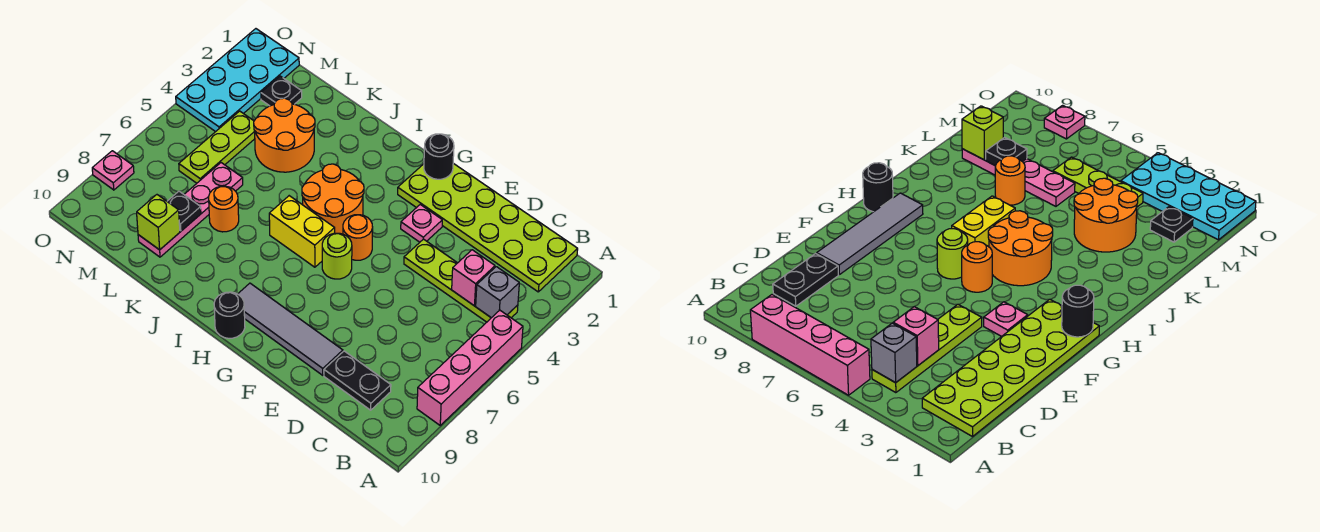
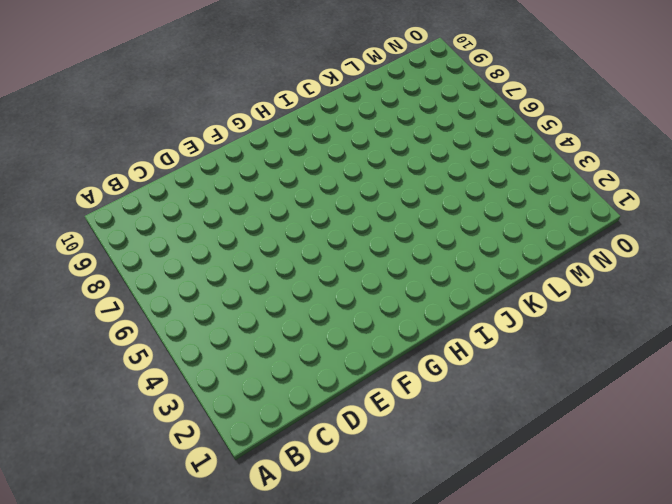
none -> pink 1x4 brick [417,310,523,425]
none -> lime 2x6 plate [398,163,578,292]
none -> lime 1x4 plate [404,239,518,322]

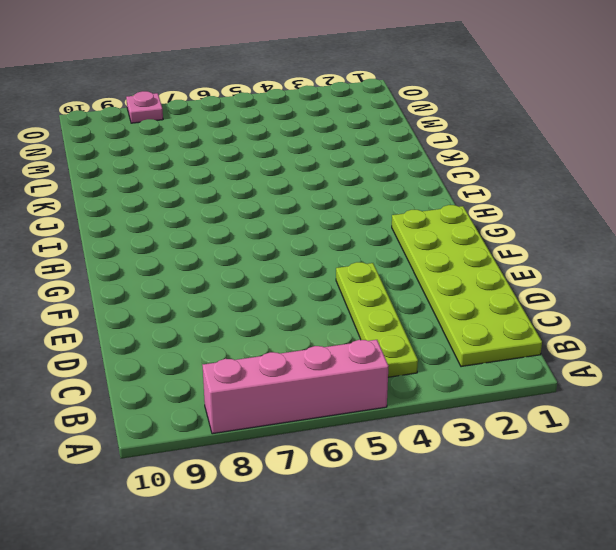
none -> black 1x2 plate [324,351,391,410]
none -> grey 1x4 tile [238,283,343,375]
none -> pink 1x1 plate [401,205,442,242]

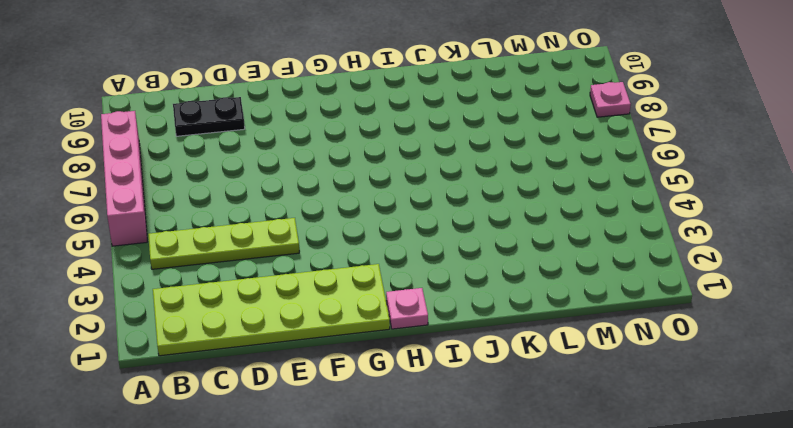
pink 1x1 plate [386,288,428,329] -> pink 1x1 plate moved to [401,205,442,242]
none -> grey 1x4 tile [238,283,343,375]
none -> orange 1x1 round brick [343,215,373,260]
none -> lime 1x1 round brick [322,233,352,279]

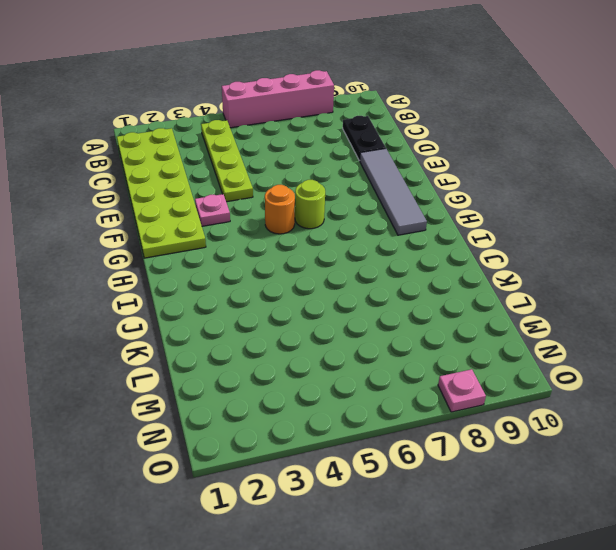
none -> orange 2x2 round brick [302,164,364,234]
none -> yellow 1x2 brick [269,196,335,267]
none -> black 1x1 round brick [214,292,245,338]

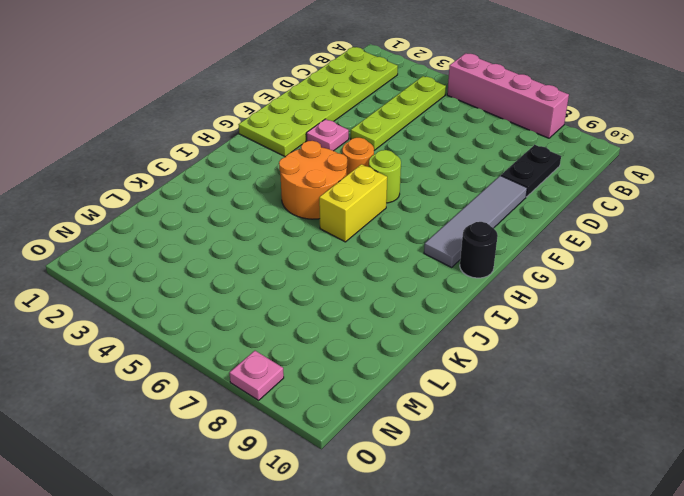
none -> orange 2x2 round brick [254,98,315,172]
none -> orange 1x1 round brick [209,186,239,232]
none -> pink 1x4 plate [138,163,243,257]

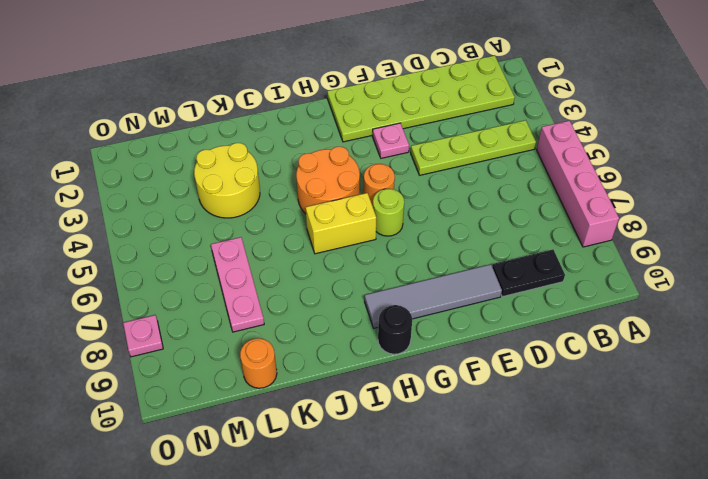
yellow 2x2 round brick [194,143,260,218] -> orange 2x2 round brick [254,98,315,172]
pink 1x3 plate [211,237,264,332] -> pink 1x4 plate [138,163,243,257]
orange 1x1 round brick [240,338,277,388] -> orange 1x1 round brick moved to [209,186,239,232]
none -> black 1x1 plate [261,76,302,106]
none -> lime 1x3 plate [179,111,255,183]
none -> cyan 2x4 plate [176,29,299,132]

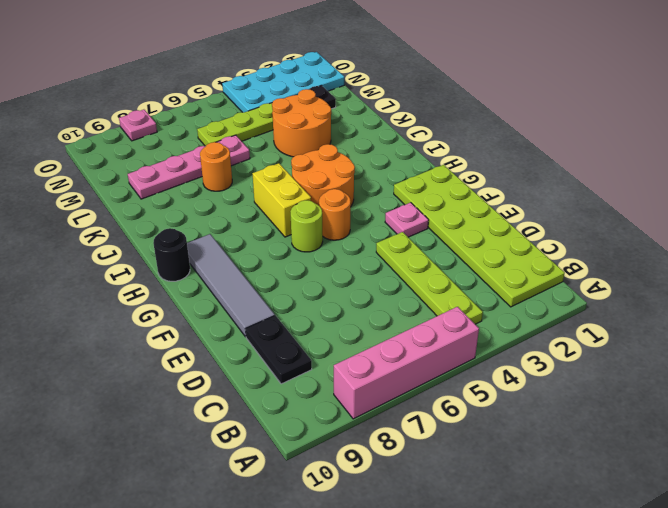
none -> grey 1x1 brick [476,267,519,318]
none -> pink 1x1 brick [452,250,495,306]
none -> black 1x1 round brick [424,134,454,179]

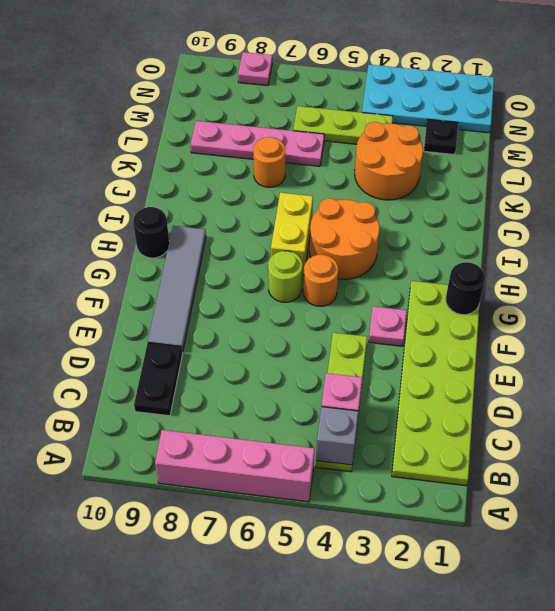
none -> black 1x1 plate [167,191,201,231]
none -> lime 1x1 brick [137,195,180,250]

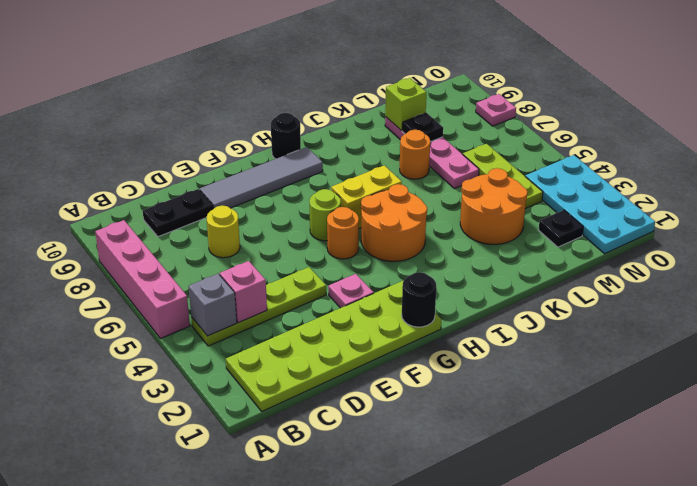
yellow 1x1 round brick [207,206,240,258] -> none

